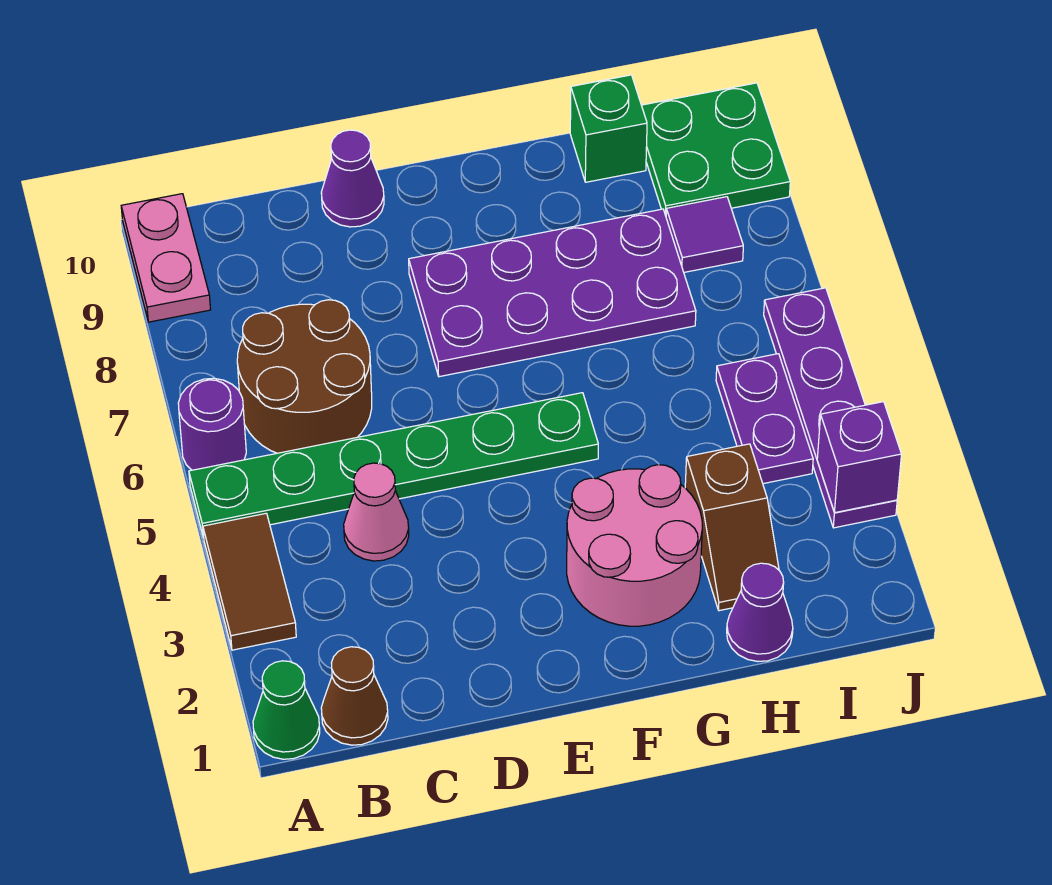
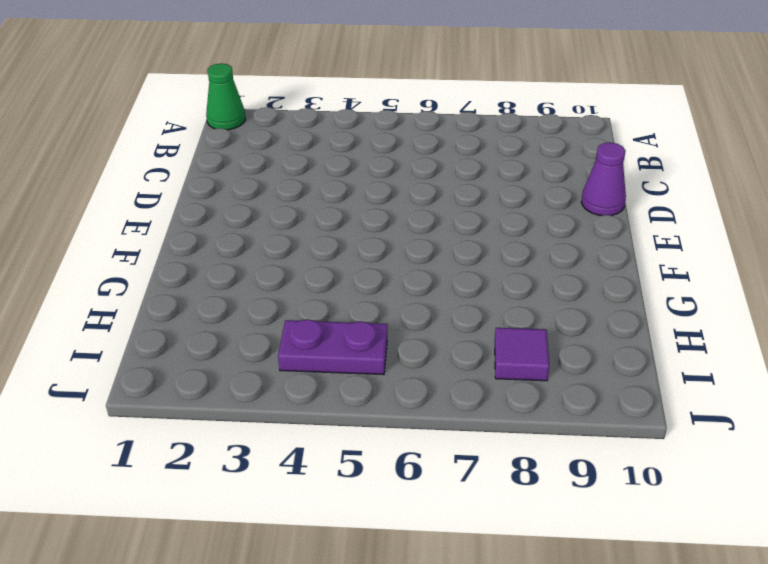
none -> brown 1x2 tile [203,513,296,650]
none -> green 1x6 plate [189,393,598,538]
none -> purple 1x1 round brick [178,378,246,470]

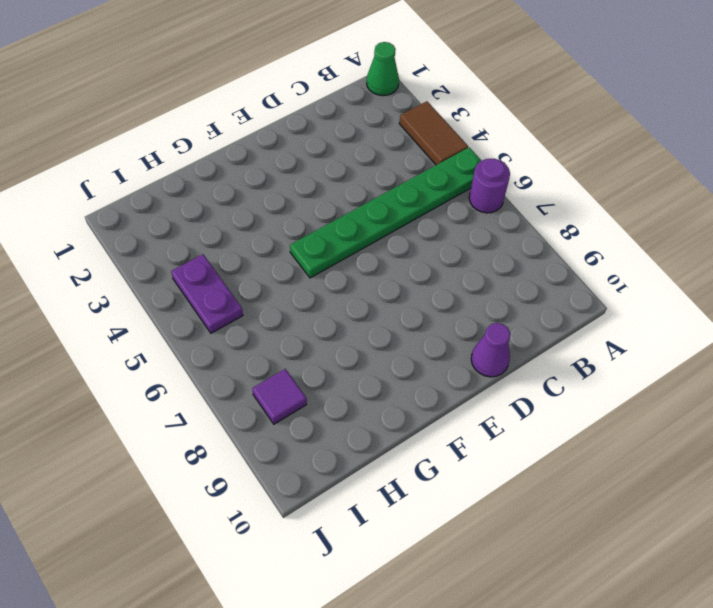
none -> pink 1x2 plate [121,194,211,322]
none -> brown 1x1 cone [321,647,388,745]
none -> brown 2x2 round brick [237,300,372,453]

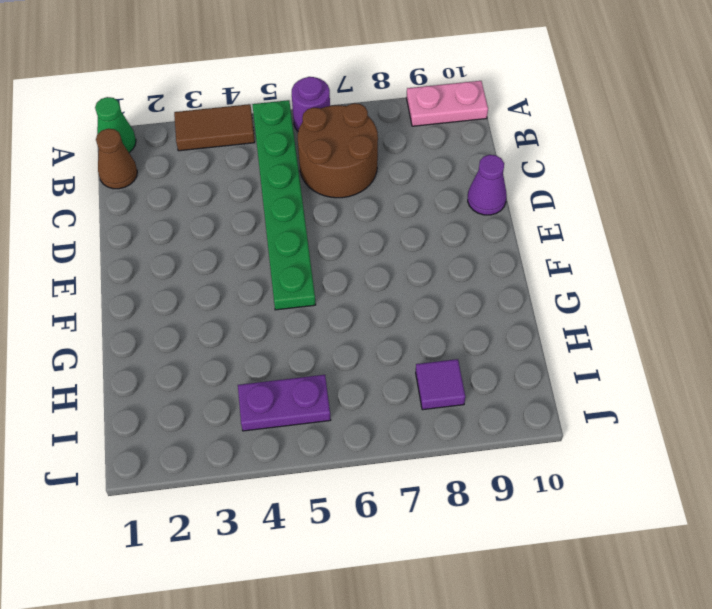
none -> pink 1x1 cone [344,463,409,561]
none -> purple 2x4 plate [409,209,696,377]
none -> pink 2x2 round brick [567,465,702,626]

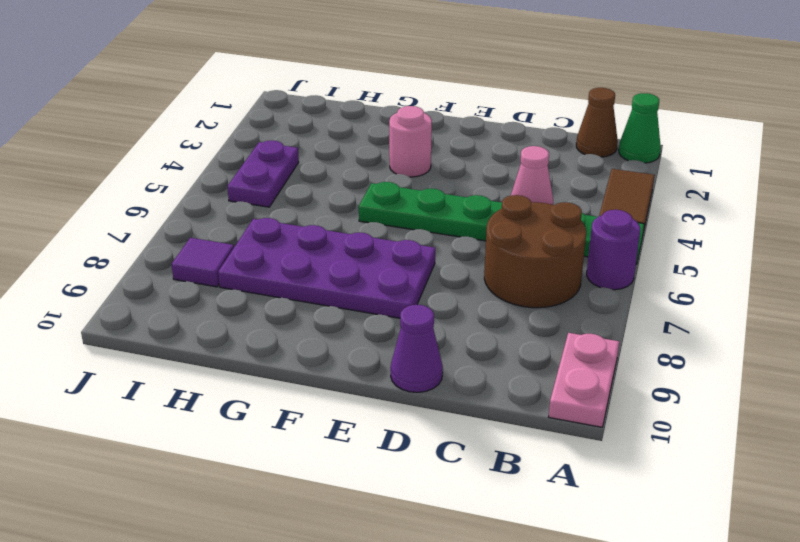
pink 1x1 round brick [389,106,432,177] -> pink 2x2 round brick [567,465,702,626]
none -> purple 1x1 cone [727,563,793,661]
none -> brown 1x2 slope [685,444,779,611]
none -> green 1x1 brick [570,75,647,182]

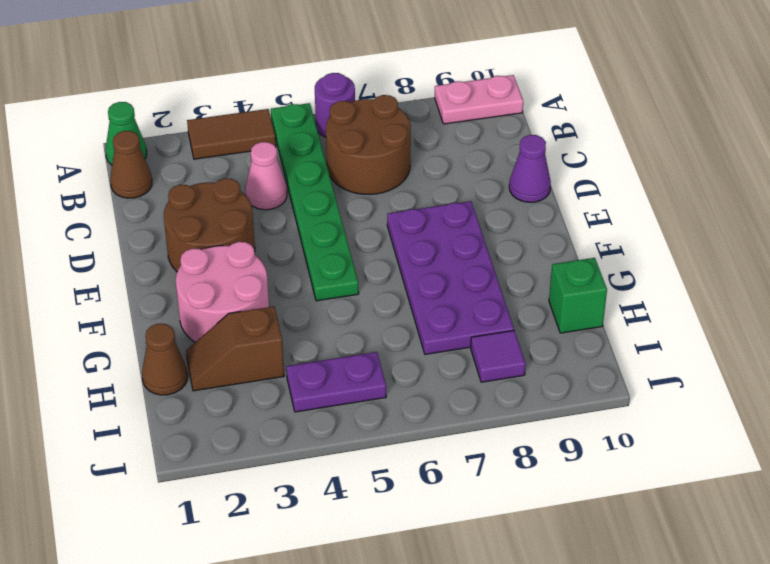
brown 2x2 round brick [164,178,255,272] -> none
brown 1x1 cone [142,324,188,395] -> purple 1x1 cone [727,563,793,661]
none -> green 2x2 plate [641,83,790,216]
none -> purple 1x4 plate [764,288,897,528]
none -> purple 1x1 brick [817,402,902,513]

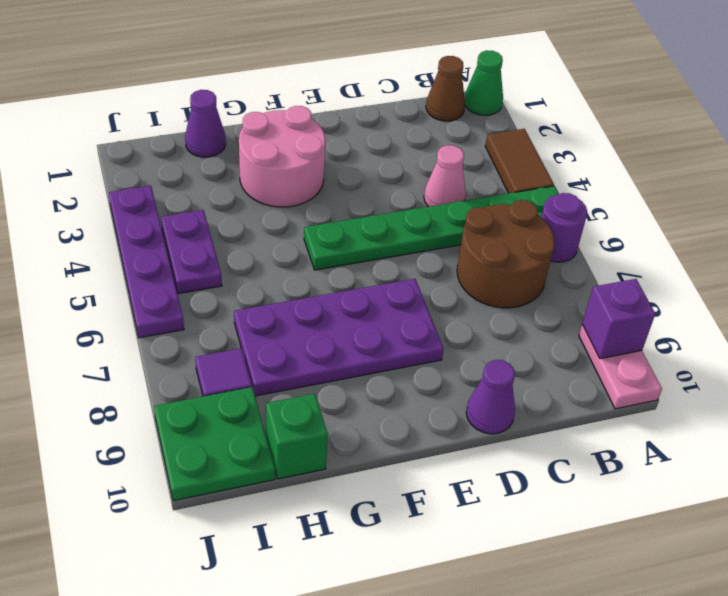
purple 1x1 brick [582,279,655,359] -> purple 1x1 brick moved to [817,402,902,513]
none -> brown 1x2 slope [685,444,779,611]

